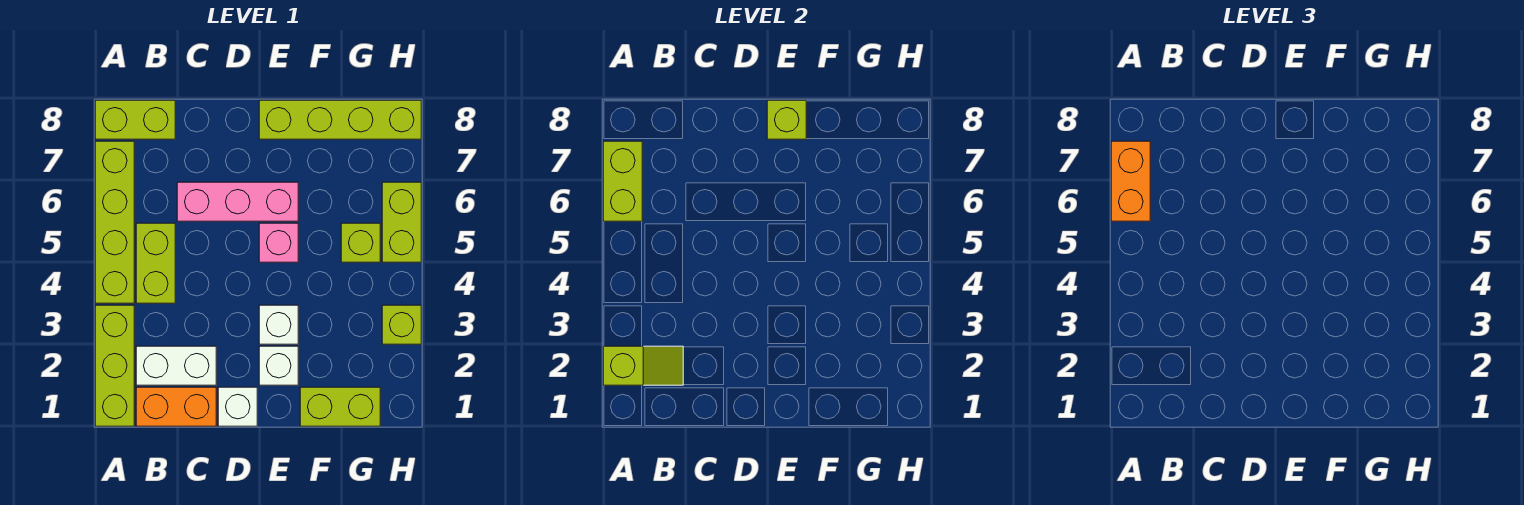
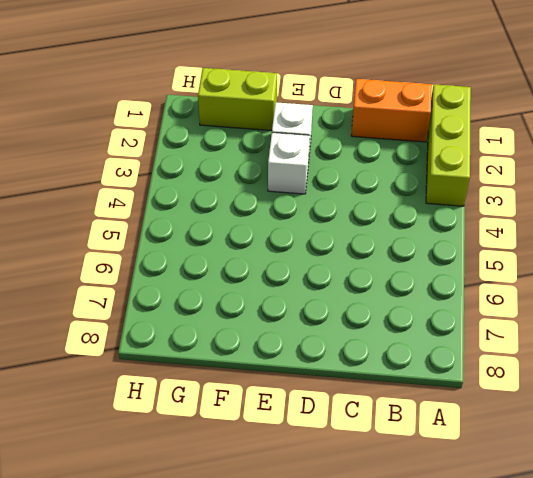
none -> lime 1x4 brick [95,141,134,303]
none -> lime 1x2 brick [95,100,175,139]
none -> white 1x2 brick [136,346,216,385]

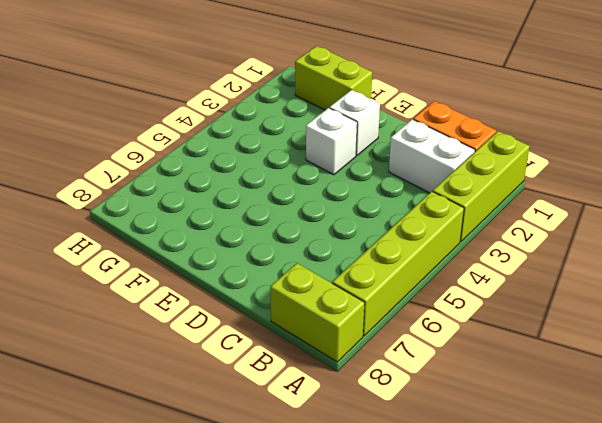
none -> lime 1x2 brick [136,223,175,303]
none -> pink 1x3 brick [177,182,298,221]
none -> white 1x1 brick [218,387,257,426]

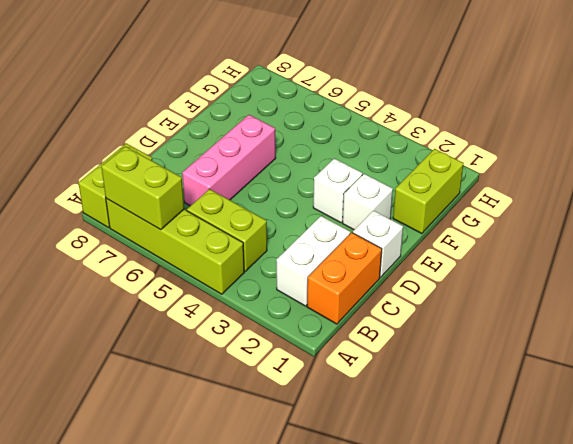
none -> lime 1x3 brick [95,305,134,426]
none -> pink 1x1 brick [259,223,298,262]
none -> lime 1x4 brick [259,100,421,139]

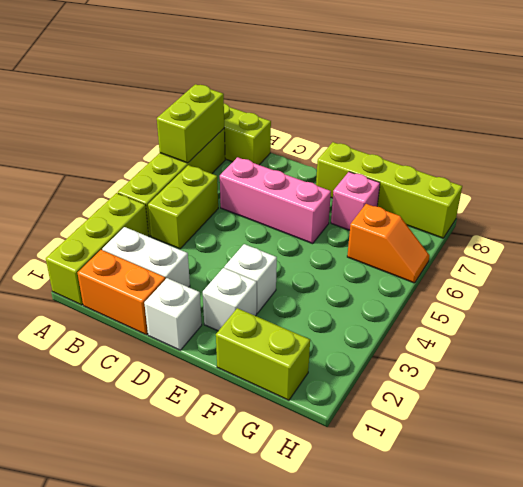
pink 1x1 brick [331,172,380,230] -> pink 1x1 brick moved to [259,223,298,262]
orange 1x2 slope [347,204,430,283] -> lime 1x2 brick [382,182,421,262]
none -> lime 1x1 brick [341,223,380,262]
none -> lime 1x1 brick [382,305,421,344]
none -> lime 1x2 slope [603,346,683,385]

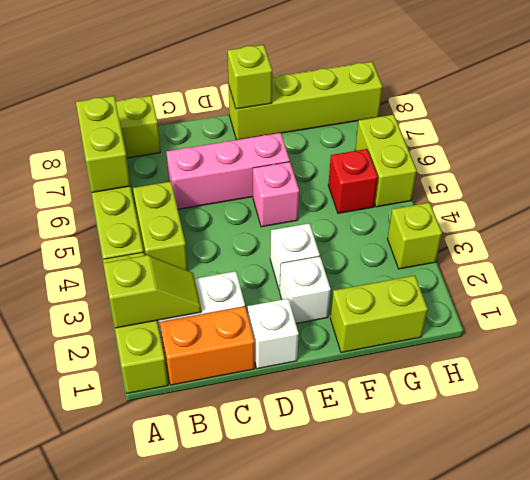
red 1x1 brick [328,149,378,213] -> lime 1x1 brick [341,223,380,262]
none -> orange 1x2 brick [1111,141,1150,221]

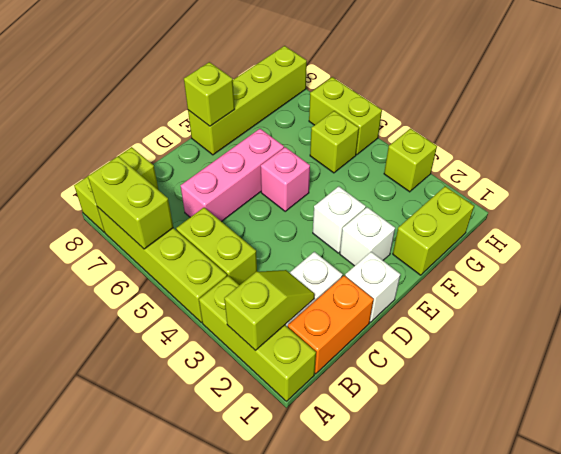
none -> orange 1x2 brick [1111,141,1150,221]

